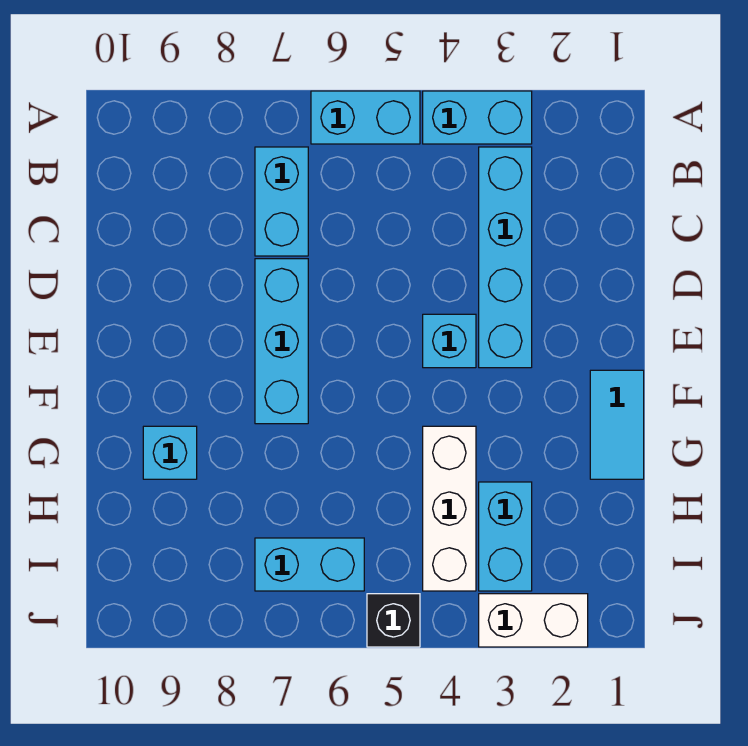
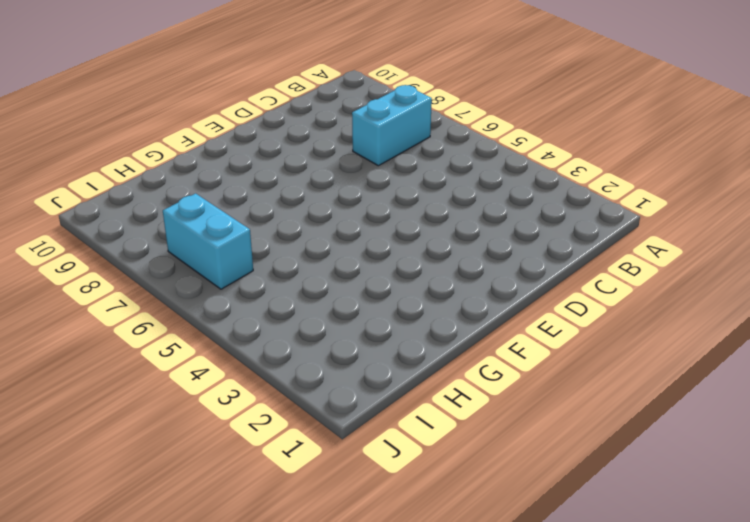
none -> cyan 1x2 brick [423,91,532,144]
none -> cyan 1x2 brick [311,91,420,144]
none -> cyan 1x4 brick [479,147,532,368]

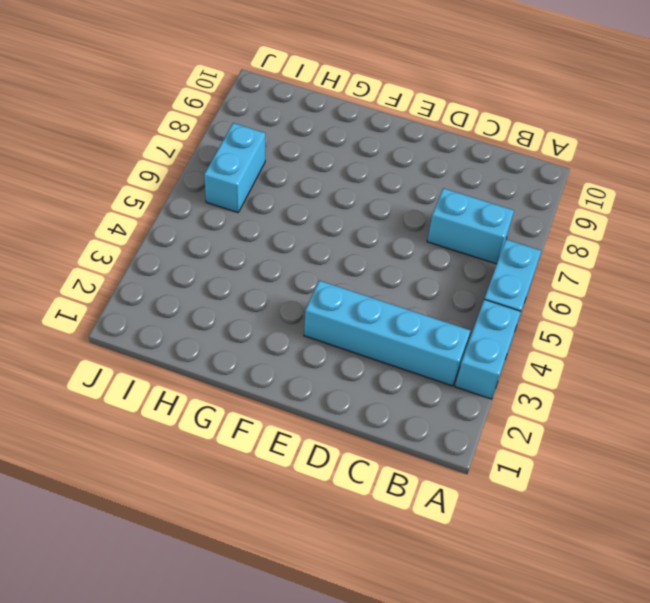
none -> cyan 1x3 brick [255,259,308,424]
none -> cyan 1x1 brick [423,314,476,368]
none -> cyan 1x2 tile [590,370,644,479]

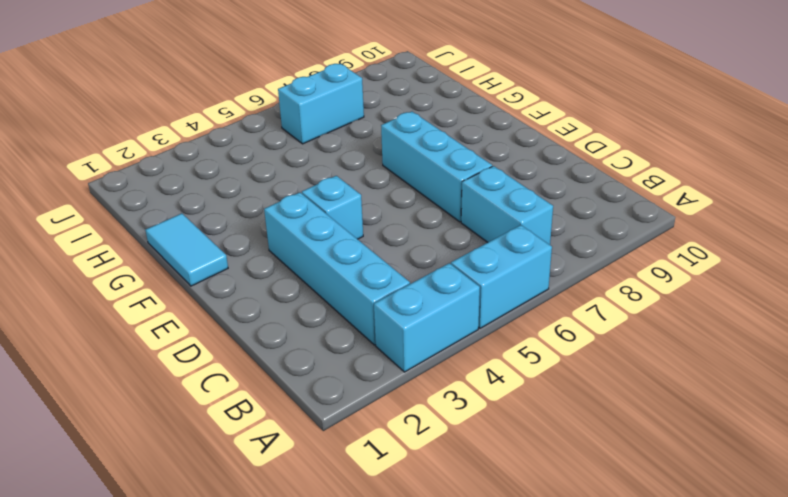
none -> white 1x3 brick [423,426,476,591]
none -> cyan 1x1 brick [143,426,197,479]
none -> cyan 1x2 brick [479,482,532,591]

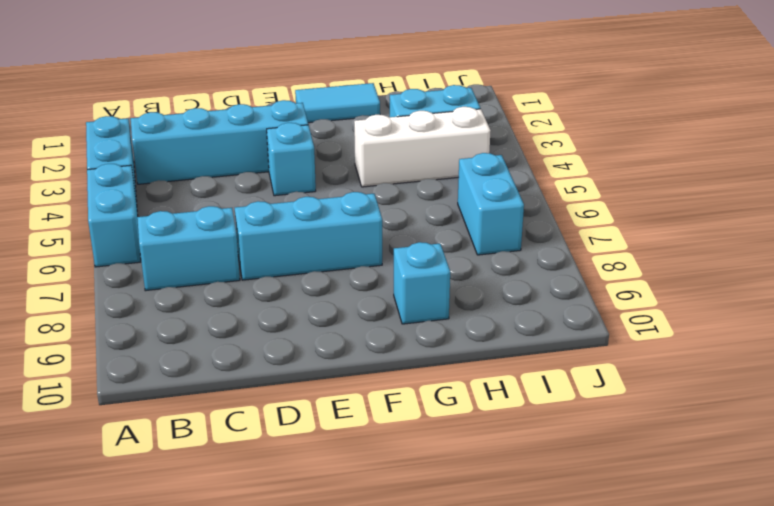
none -> white 1x2 brick [479,594,588,647]
none -> black 1x1 brick [367,594,420,647]

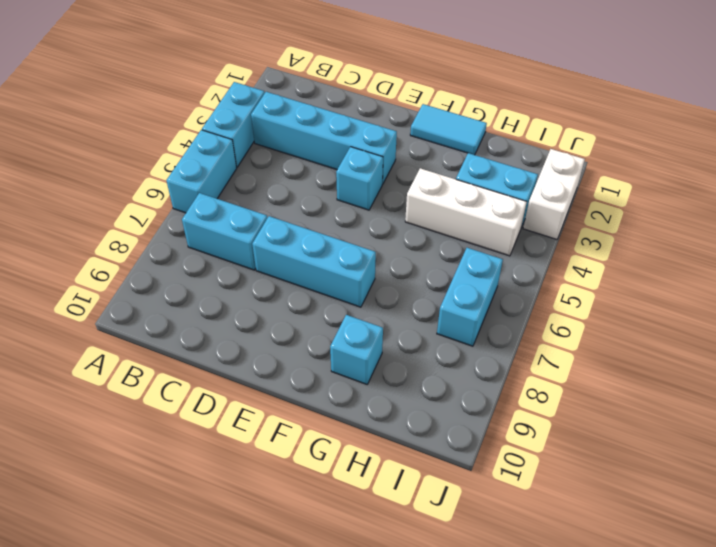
none -> black 1x1 brick [367,594,420,647]

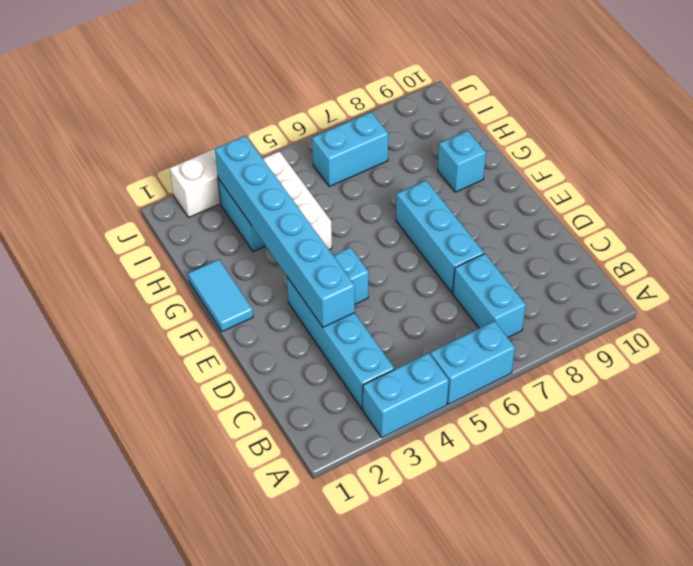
cyan 1x6 brick [215,136,355,327] -> none
none -> black 1x1 brick [367,594,420,647]

